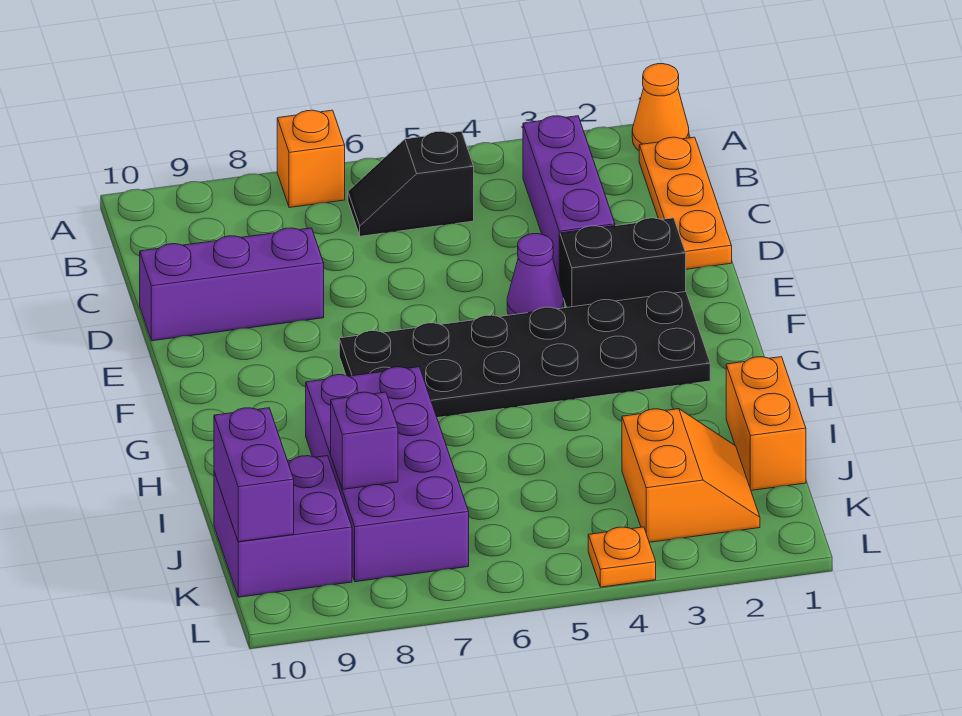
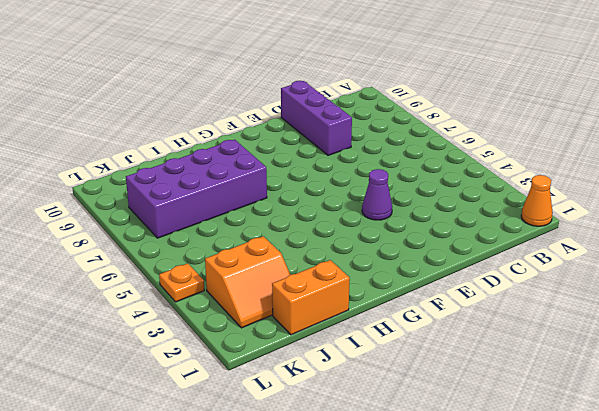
none -> orange 1x1 brick [277,110,345,208]
none -> orange 1x3 plate [639,137,732,269]
none -> purple 1x3 brick [523,116,615,283]

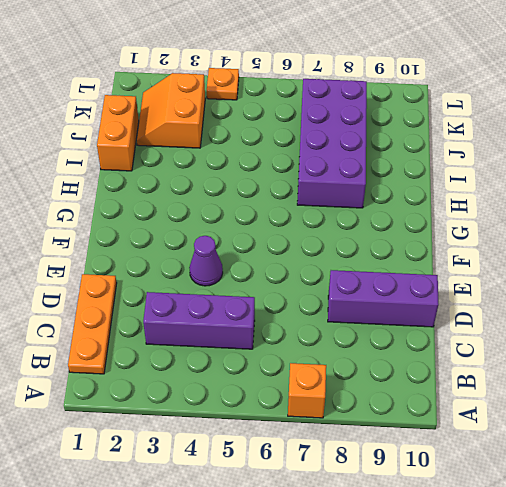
purple 1x3 brick [143,292,255,349] -> purple 1x3 brick turned to [523,116,615,283]
none -> orange 1x1 cone [632,64,689,150]
none -> black 1x2 slope [348,131,474,236]
none -> black 1x2 brick [560,218,686,307]

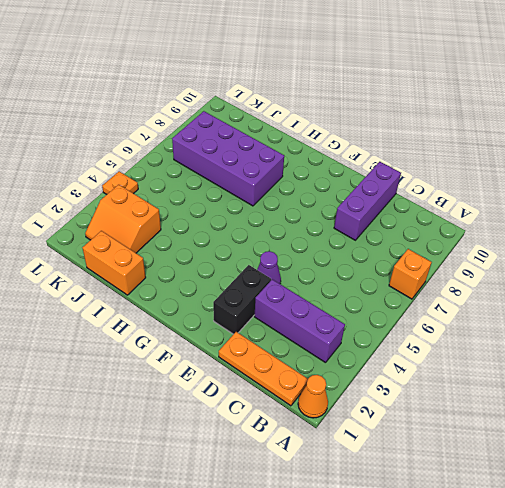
none -> black 1x2 slope [348,131,474,236]
none -> black 2x6 plate [339,292,710,418]
none -> purple 2x2 brick [214,456,352,597]

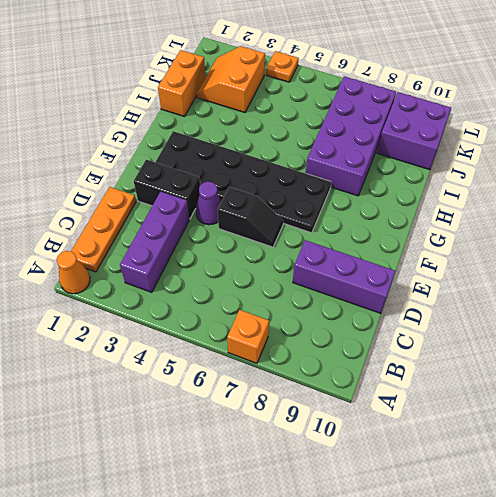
black 1x2 slope [218,187,283,247] -> black 1x2 slope moved to [348,131,474,236]
none -> purple 1x1 brick [331,392,398,489]
none -> purple 1x2 brick [214,408,294,542]

